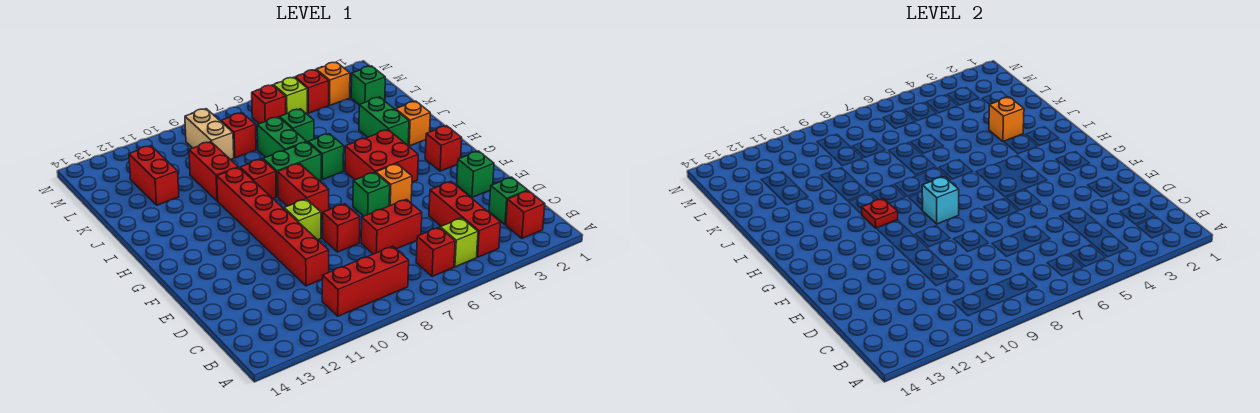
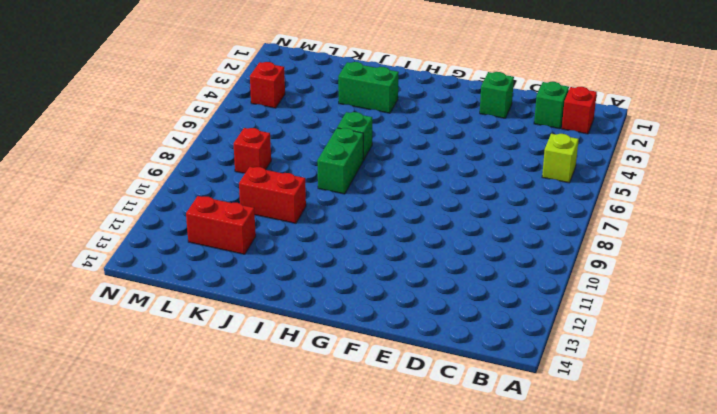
none -> red 1x3 brick [429,182,501,257]
none -> red 1x1 brick [416,227,455,277]
none -> red 1x3 brick [322,246,409,316]
none -> red 1x2 brick [361,199,422,254]

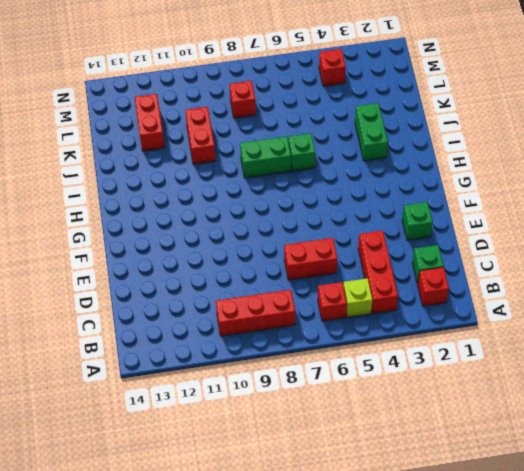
none -> red 1x6 brick [217,167,329,286]
none -> red 1x1 brick [323,204,360,252]
none -> orange 1x1 brick [376,164,412,206]
none -> green 1x1 brick [353,172,390,216]

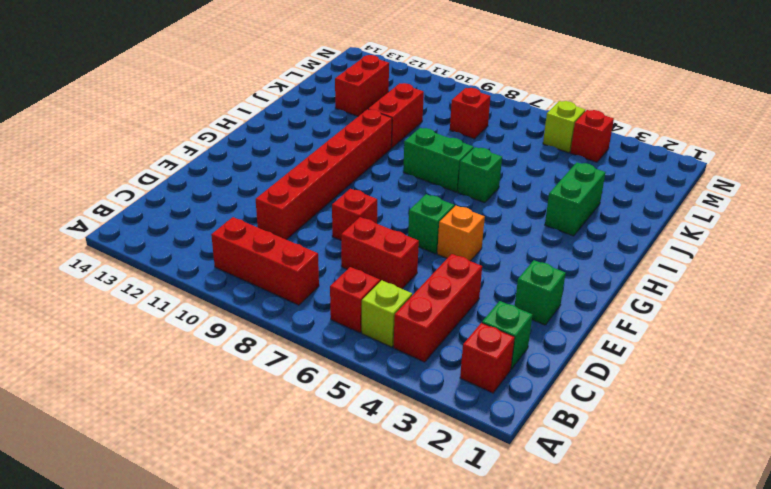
none -> lime 1x1 brick [284,199,321,240]
none -> red 1x1 brick [425,126,462,171]
none -> red 2x2 brick [345,130,418,182]
none -> red 1x2 brick [278,163,329,218]

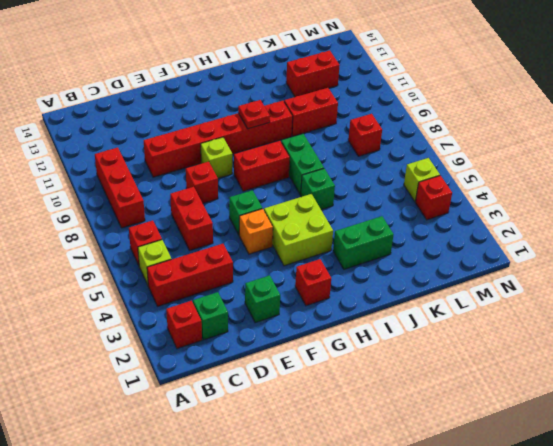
lime 2x2 brick [264,194,333,266] -> red 2x2 brick [345,130,418,182]
none -> orange 1x1 brick [396,101,430,146]
none -> red 1x1 brick [240,159,276,198]
none -> green 1x2 brick [257,117,307,157]
none -> green 1x1 brick [280,109,314,142]

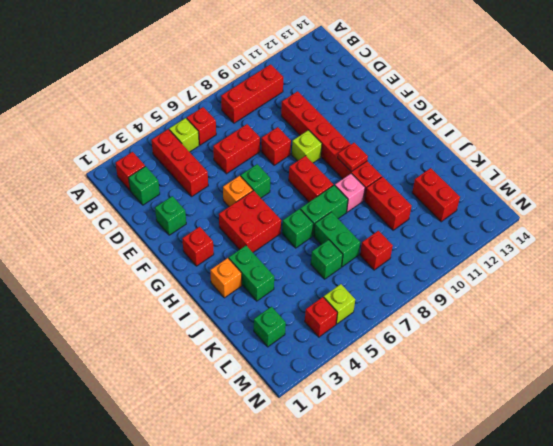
pink 1x1 brick [335,174,365,212] -> red 1x1 brick [240,159,276,198]
none -> tan 1x2 brick [185,109,234,160]
none -> orange 1x1 brick [316,62,350,105]
none -> red 1x1 brick [252,85,286,124]
none -> cyan 1x1 brick [922,177,959,224]

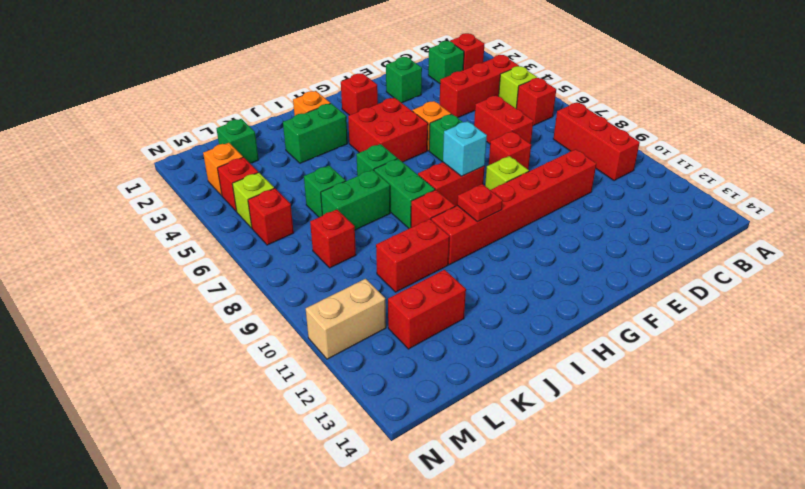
tan 1x2 brick [306,279,386,359] -> tan 1x2 brick moved to [185,109,234,160]
none -> orange 1x1 brick [989,97,1024,142]

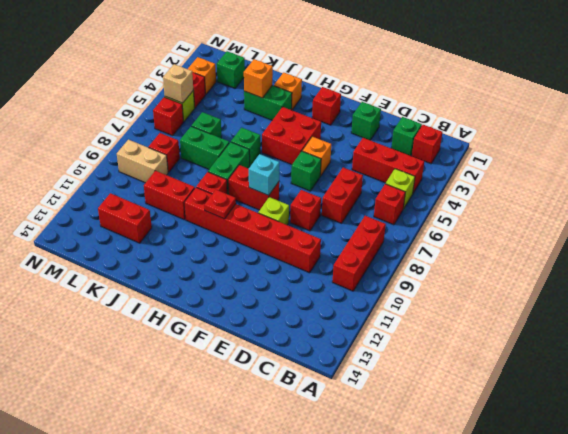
tan 1x1 brick [163,64,193,103] -> none

